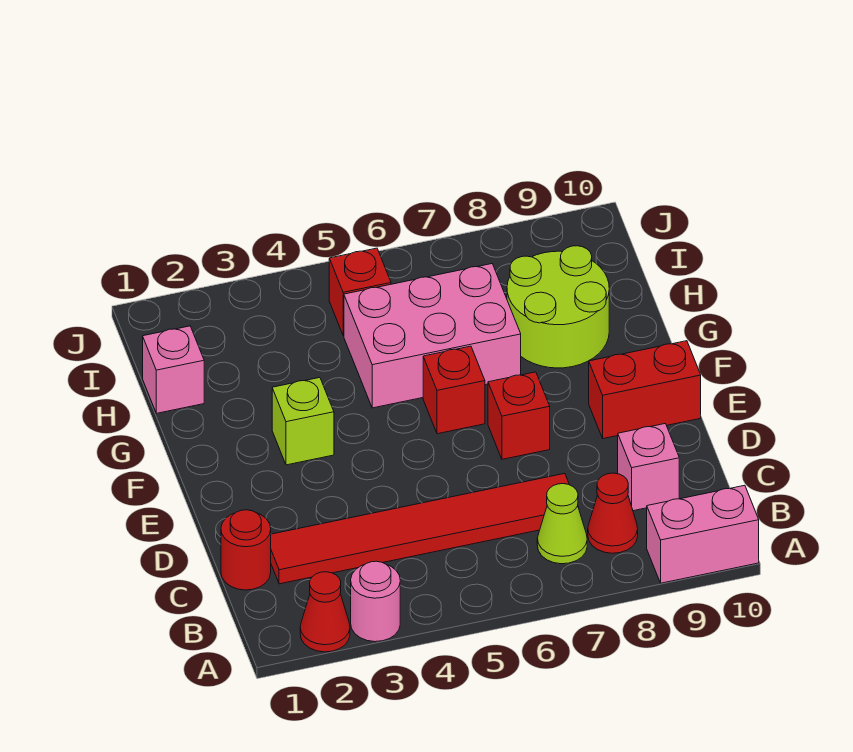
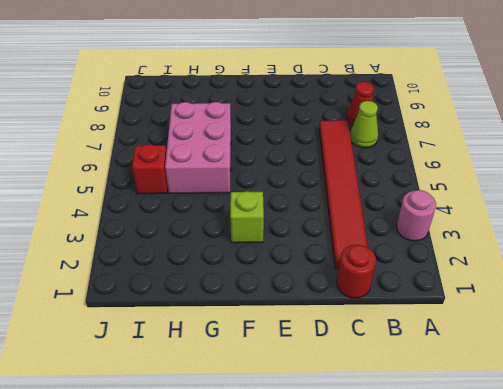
none -> red 1x1 cone [300,572,350,652]
none -> pink 1x2 brick [647,485,759,583]
none -> pink 1x1 brick [618,424,679,511]

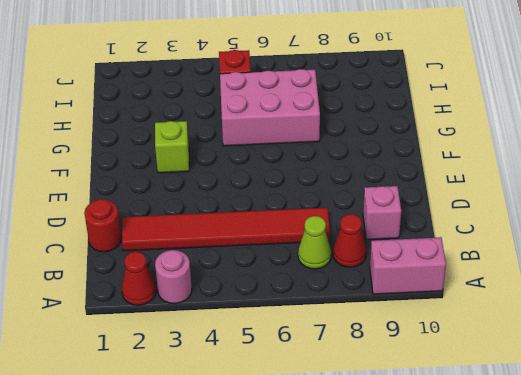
none -> red 1x1 brick [488,372,550,459]
none -> red 1x2 brick [589,341,701,439]
none -> red 1x1 brick [423,346,485,434]

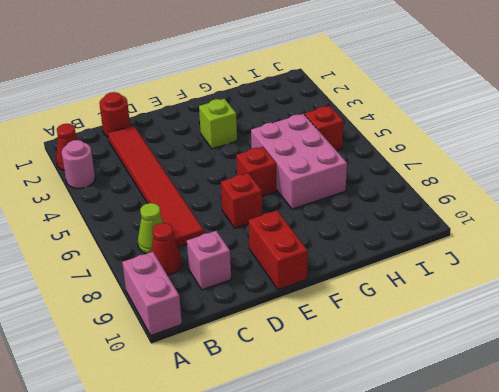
none -> lime 2x2 round brick [507,246,609,368]
none -> pink 1x1 brick [143,326,204,413]

